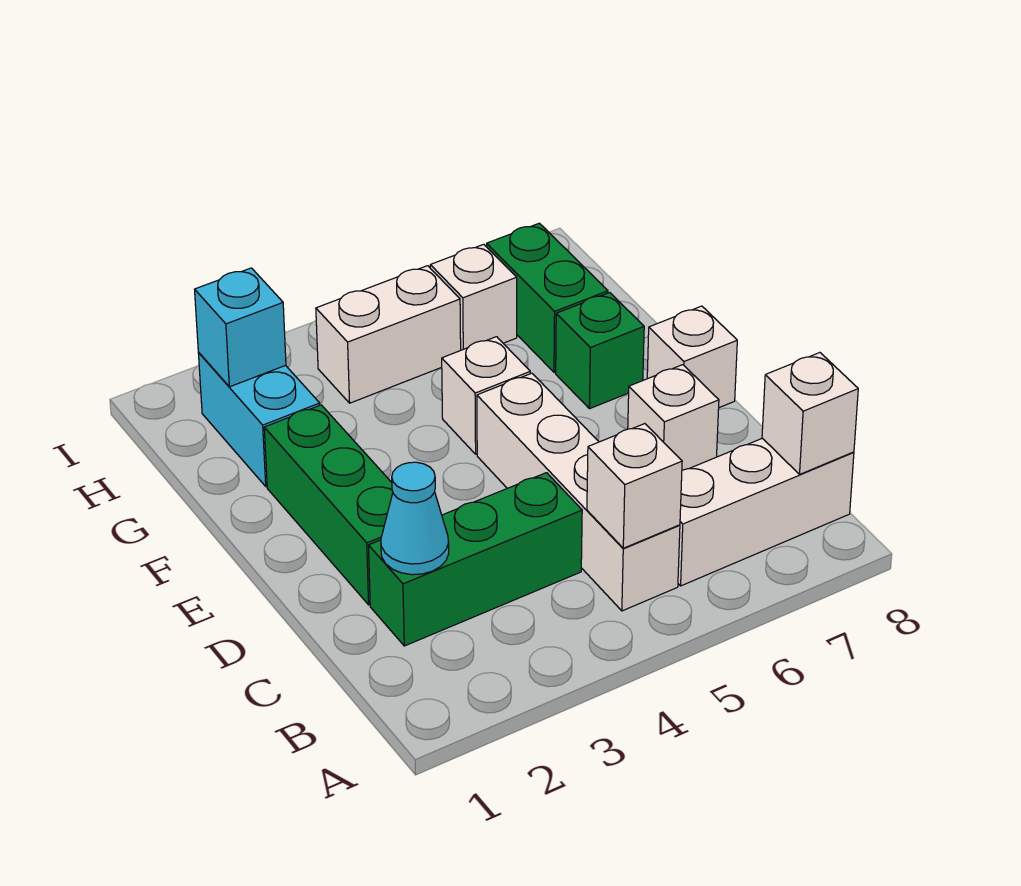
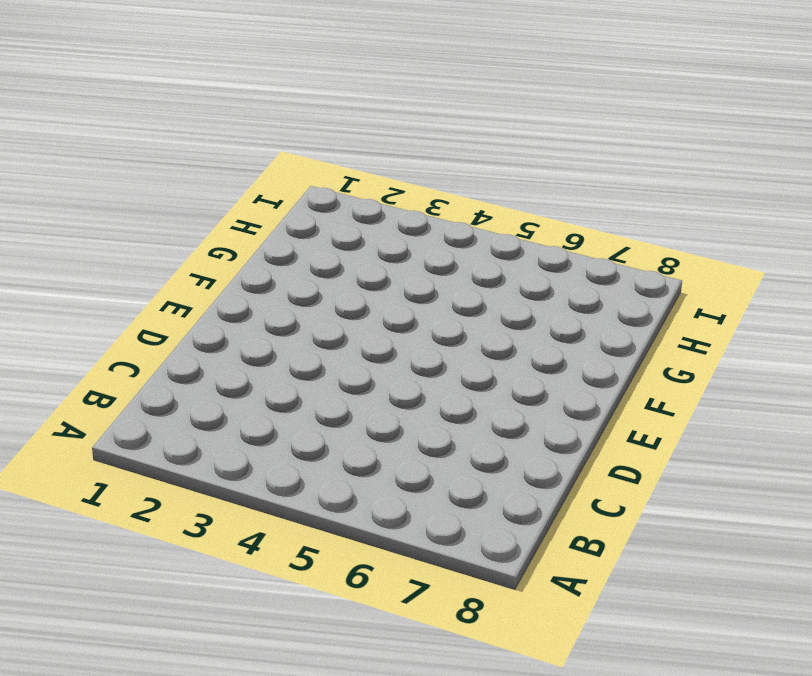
none -> white 1x4 brick [477,373,680,611]
none -> white 1x3 brick [678,438,854,586]
none -> green 1x3 brick [368,473,582,646]

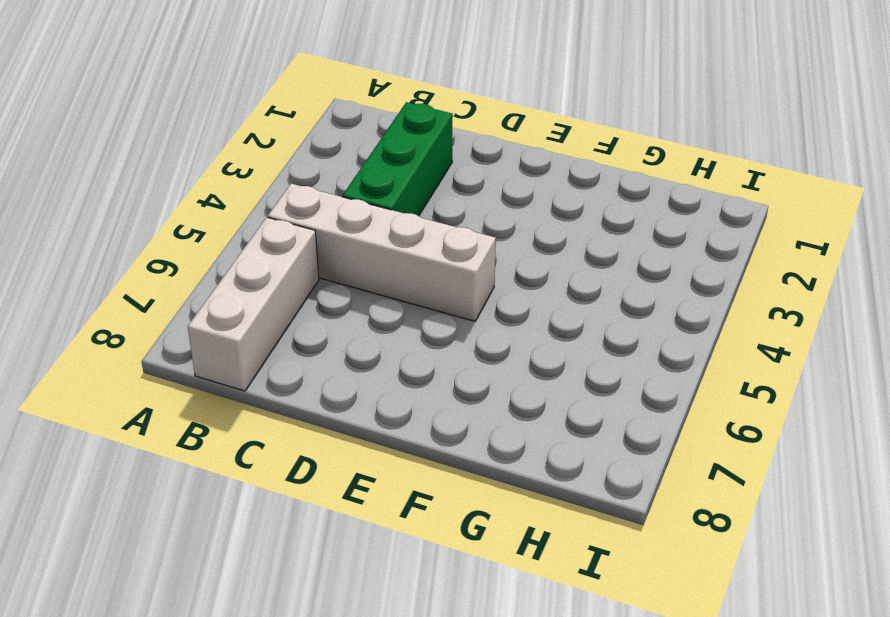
none -> green 1x3 brick [264,405,393,605]
none -> white 1x1 brick [628,365,719,470]
none -> white 1x1 brick [647,306,737,408]

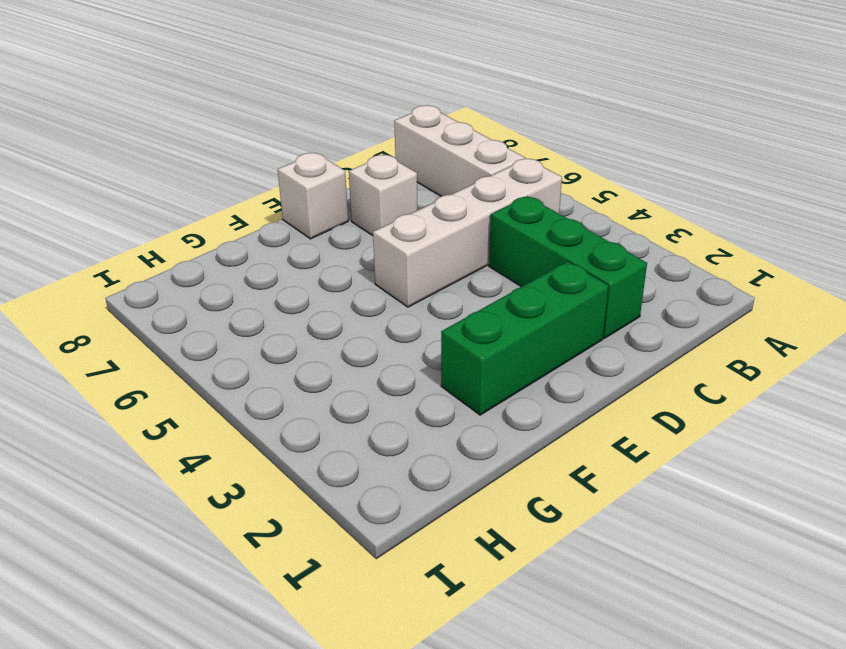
none -> white 1x1 brick [442,337,530,454]
none -> green 1x1 brick [556,293,644,409]
none -> cyan 1x2 brick [198,353,320,487]

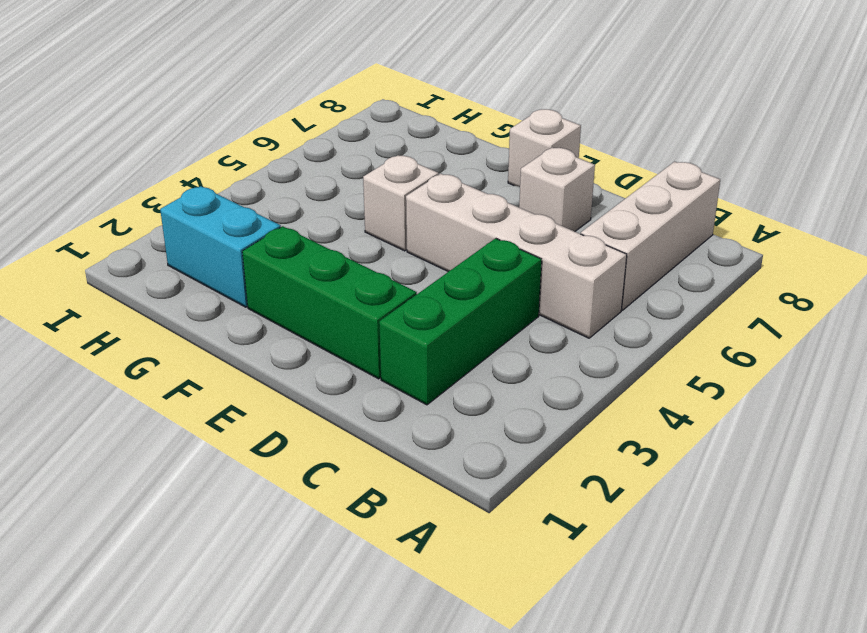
none -> green 1x1 brick [556,293,644,409]
none -> green 1x2 brick [487,223,608,372]
none -> white 1x2 brick [316,266,461,403]

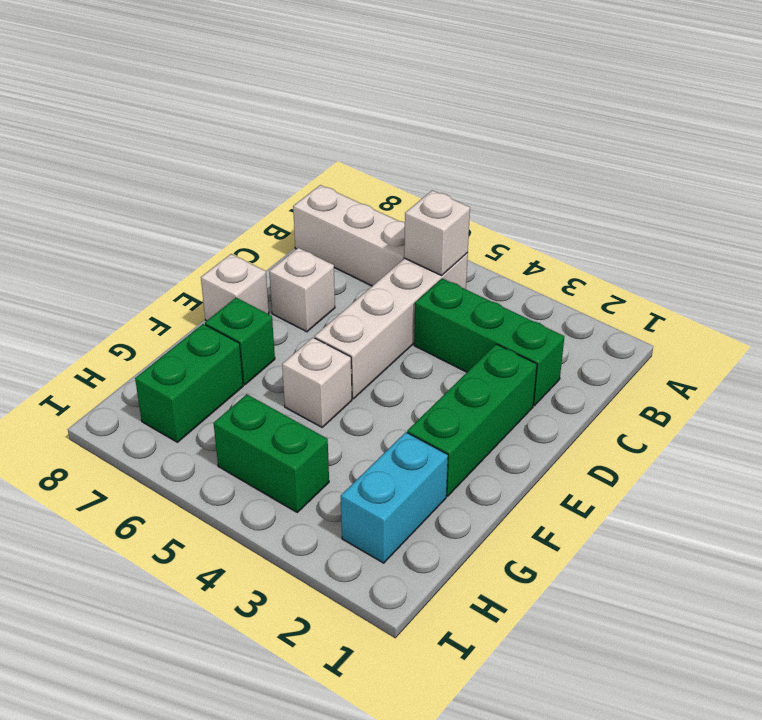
green 1x2 brick [214,394,329,512] -> white 1x2 brick [316,266,461,403]
none -> white 1x1 brick [430,244,517,350]
none -> white 1x1 brick [762,353,858,474]
none -> cyan 1x1 cone [381,462,449,575]

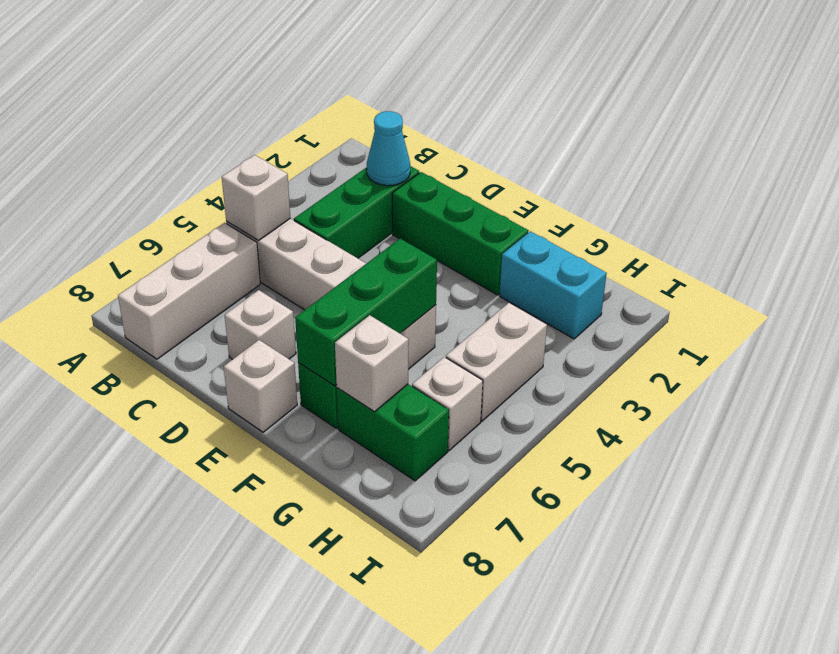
green 1x3 brick [295,239,437,386] -> none
white 1x1 brick [335,315,409,412] -> white 1x1 brick moved to [762,353,858,474]
none -> cyan 1x1 brick [195,268,286,387]

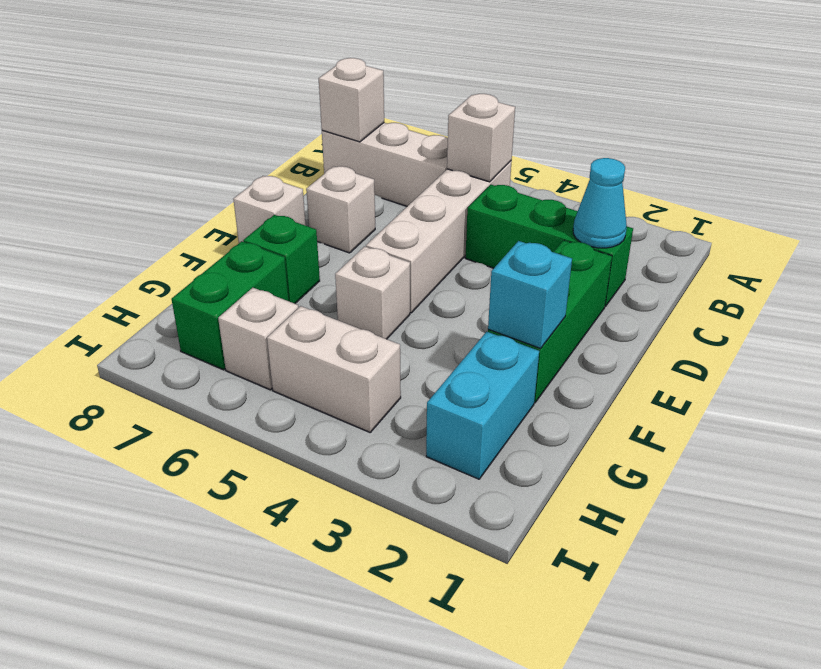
cyan 1x1 brick [488,241,572,348] -> cyan 1x1 brick moved to [195,268,286,387]

